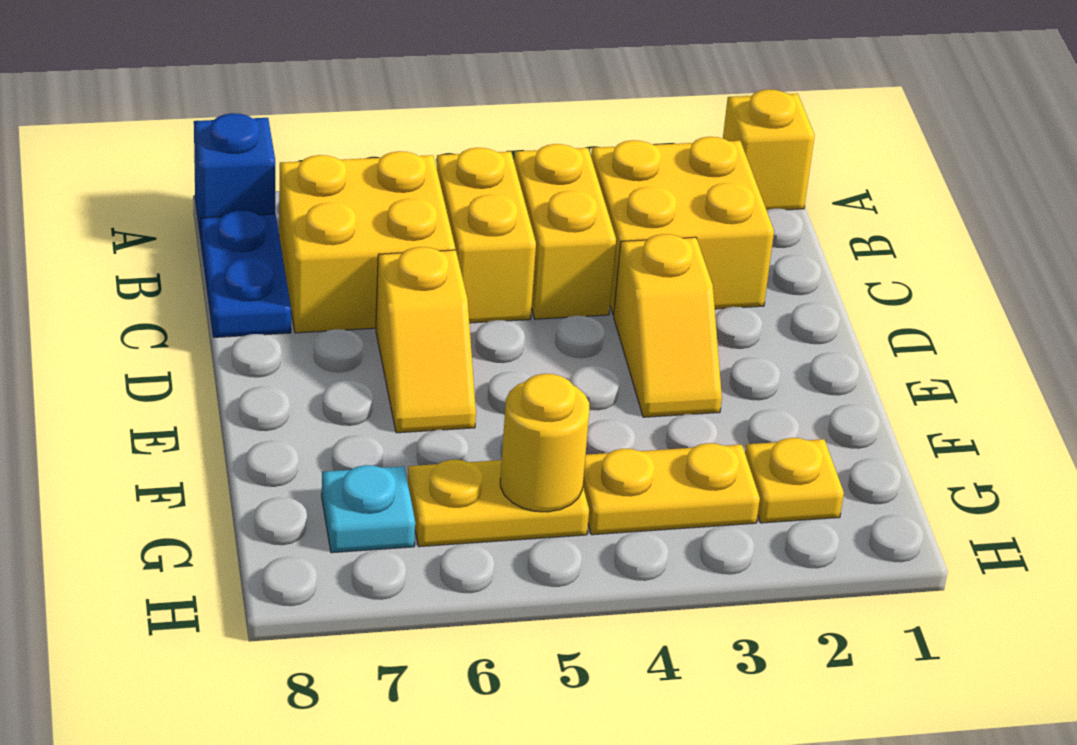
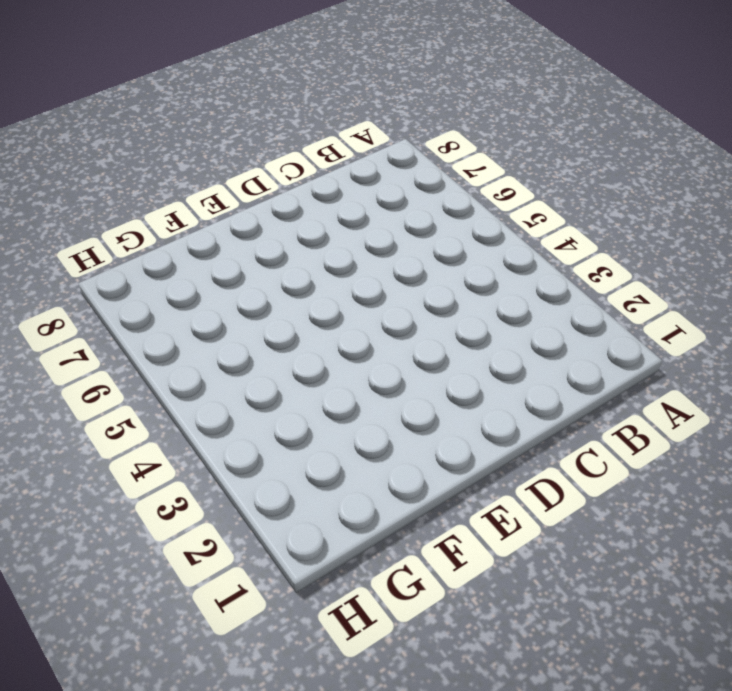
none -> yellow 1x1 brick [723,89,815,210]
none -> blue 1x1 brick [194,113,275,238]
none -> yellow 2x2 brick [591,137,774,315]

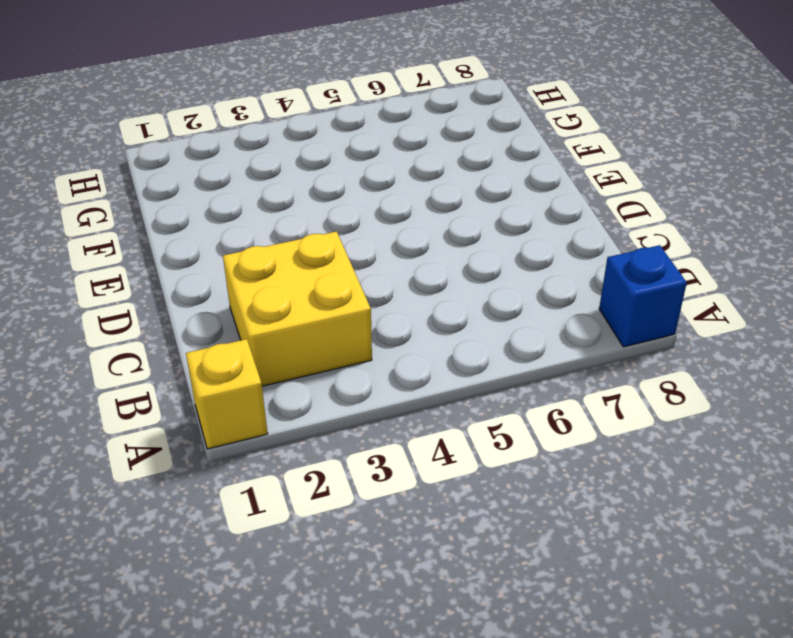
none -> yellow 1x2 brick [514,144,616,319]
none -> yellow 1x2 brick [437,148,536,323]
none -> yellow 2x2 brick [279,151,455,333]

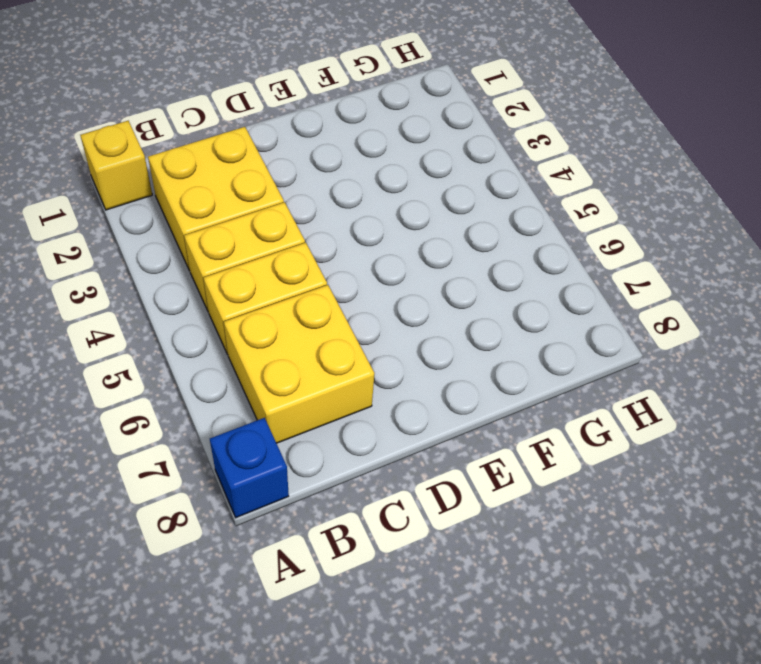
none -> blue 1x2 plate [201,211,291,337]
none -> yellow 1x2 slope [614,234,722,417]
none -> yellow 1x2 slope [376,247,476,433]

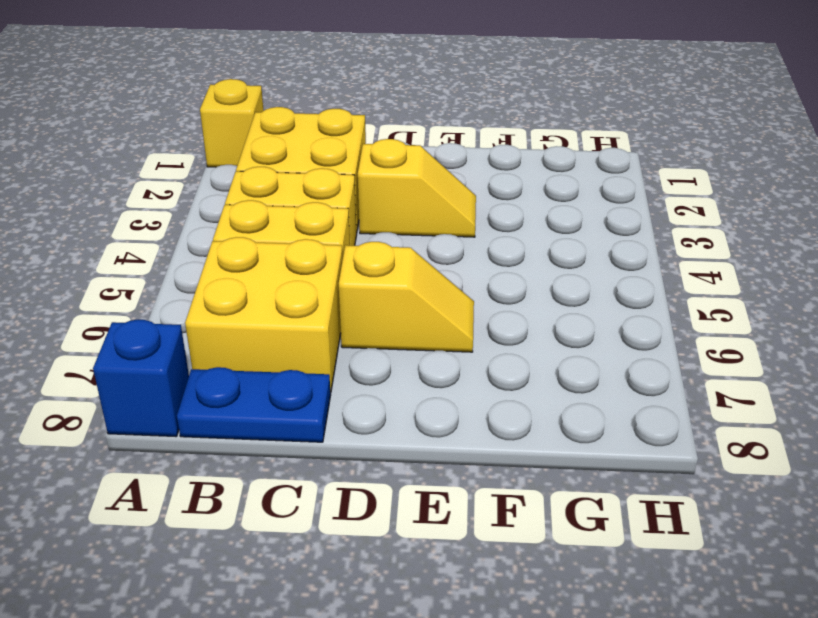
none -> yellow 1x1 plate [745,438,844,523]
none -> yellow 1x2 plate [583,443,760,535]
none -> yellow 1x2 plate [408,460,589,547]

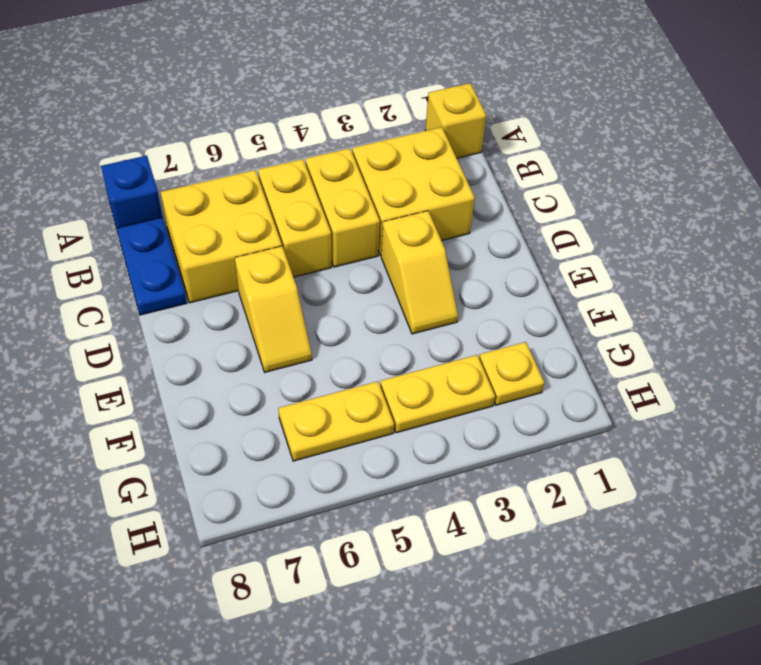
none -> cyan 1x1 plate [322,465,415,553]
none -> yellow 1x1 round brick [500,374,589,512]

